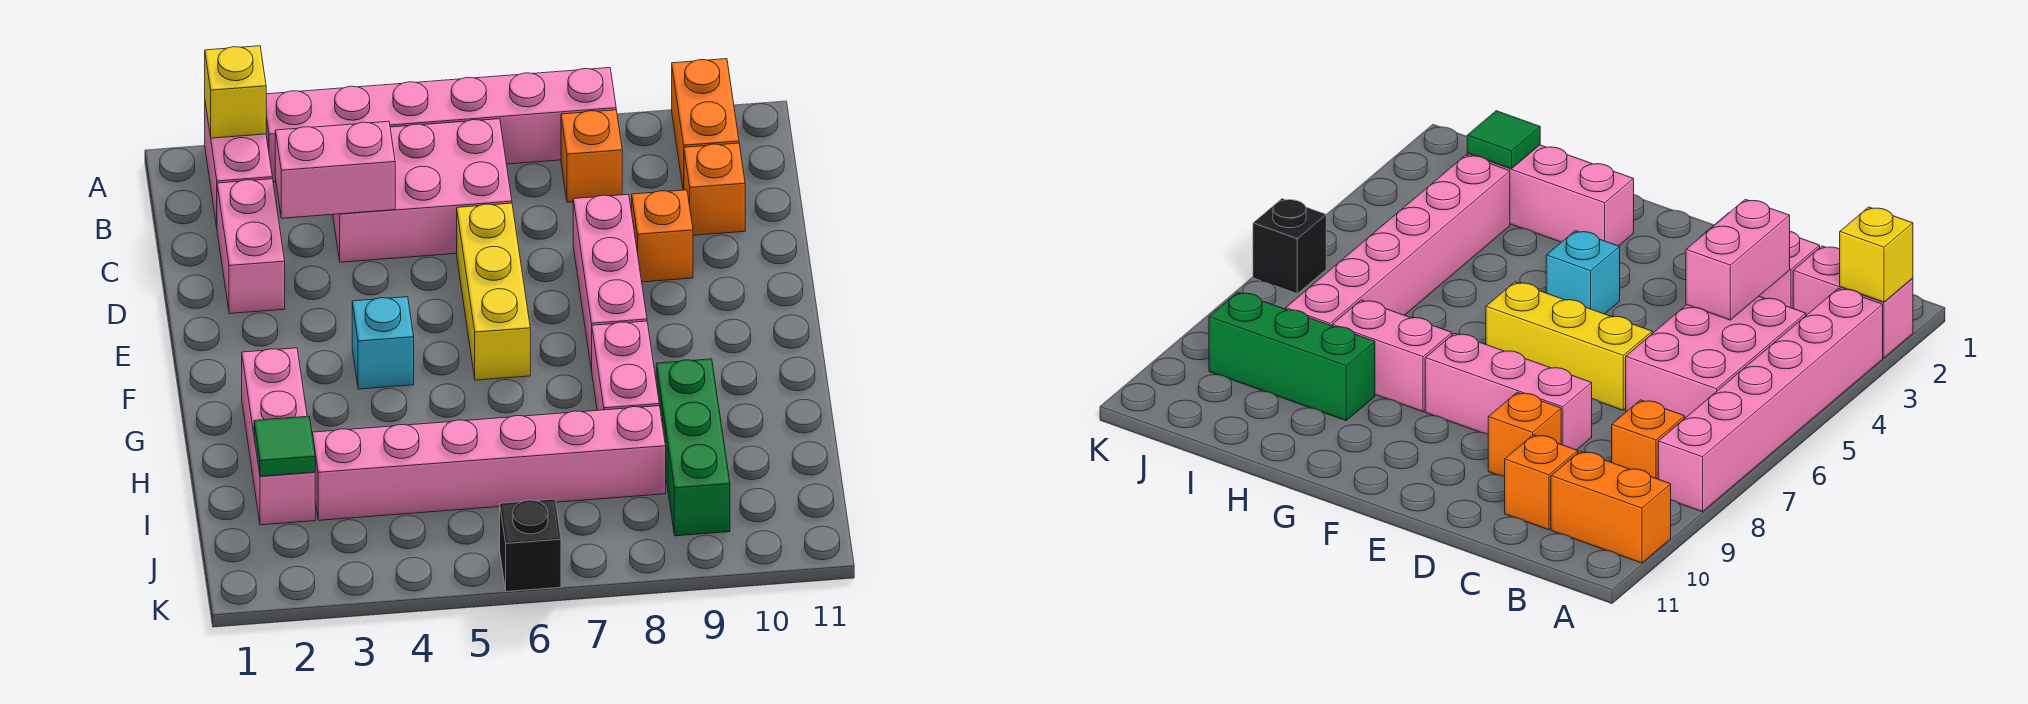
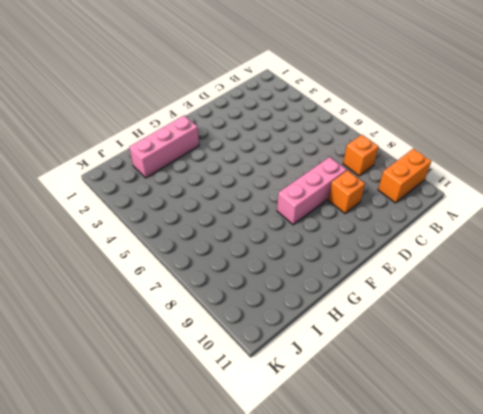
none -> pink 1x2 brick [205,103,272,226]
none -> pink 1x6 brick [266,68,616,182]
none -> pink 2x3 brick [333,119,512,262]

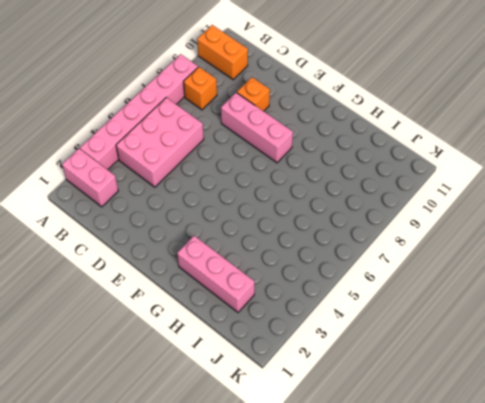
none -> pink 1x2 brick [217,179,285,314]
none -> orange 1x1 brick [684,143,745,235]
none -> yellow 1x3 brick [457,203,530,380]

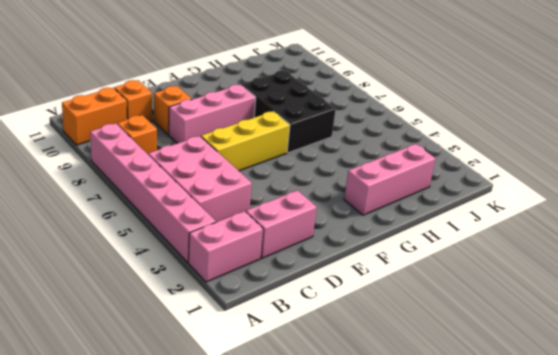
black 2x3 brick [241,70,336,153] -> pink 1x2 brick [592,321,659,410]
none -> cyan 1x1 brick [352,297,414,389]
none -> green 1x3 brick [656,359,730,536]
none -> pink 1x6 brick [312,406,666,520]

